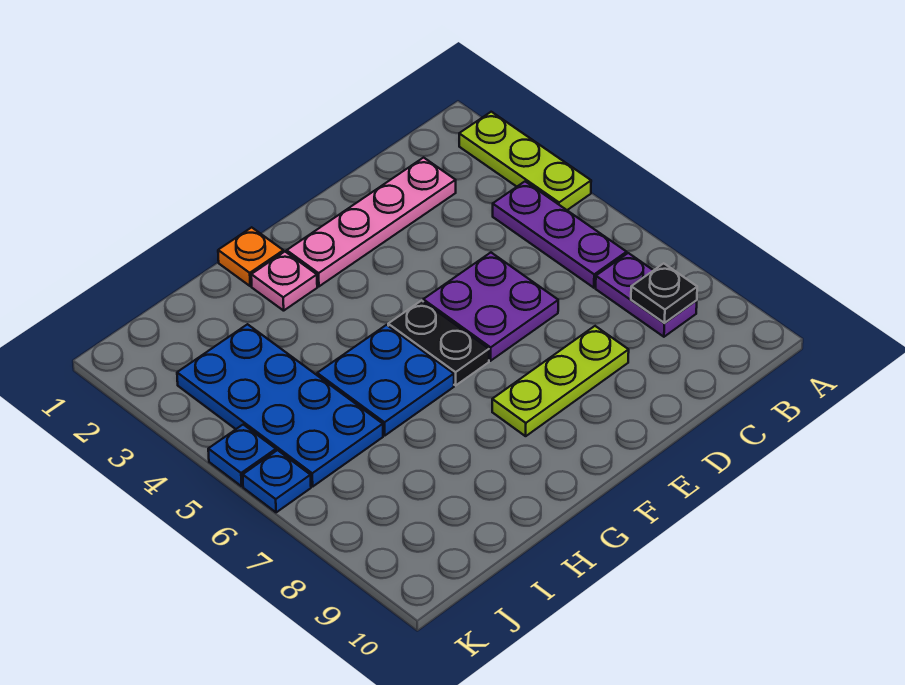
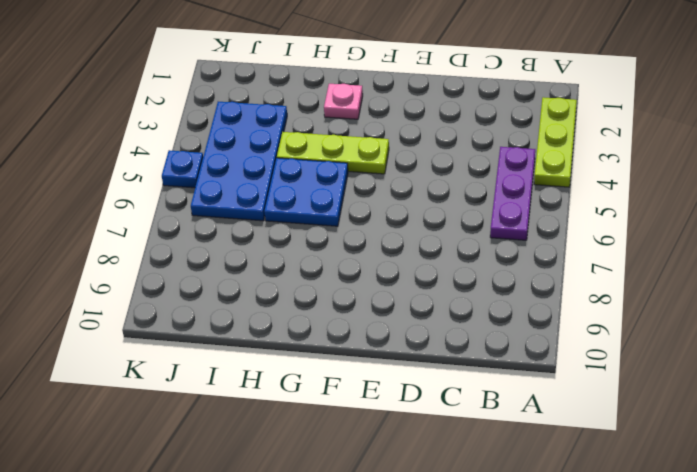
lime 1x3 plate [277,132,389,174] -> lime 1x3 plate moved to [492,326,629,436]
none -> purple 1x2 plate [596,253,697,337]
none -> pink 1x4 plate [287,158,456,286]
none -> purple 2x2 plate [423,253,558,361]

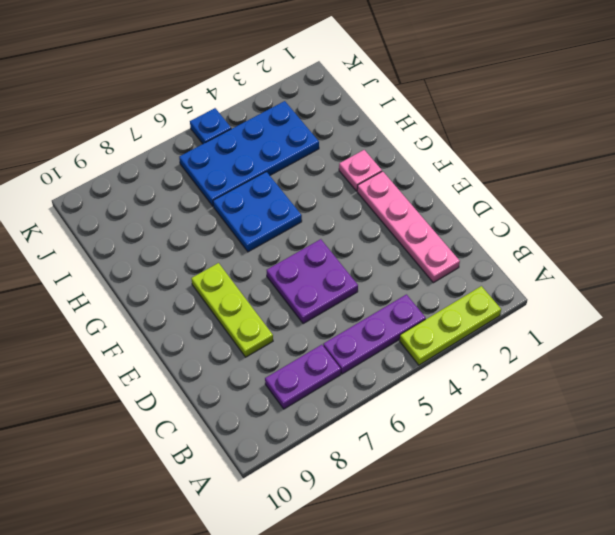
none -> black 1x2 plate [388,301,489,385]
none -> orange 1x1 plate [218,227,283,286]
none -> blue 1x1 plate [243,450,311,512]

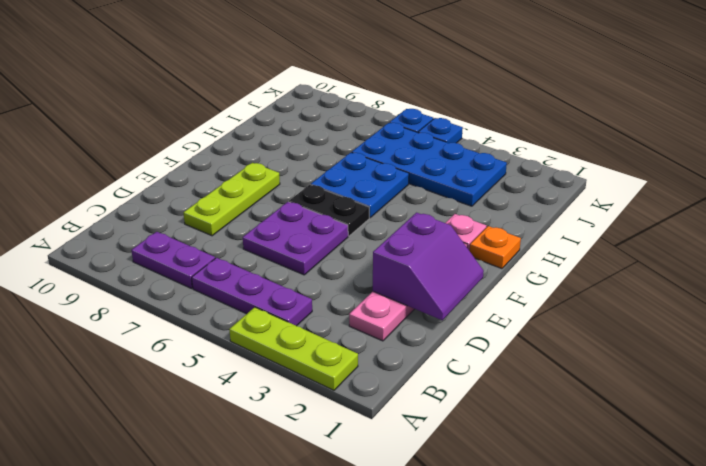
purple 2x2 slope [373,213,484,320] -> none
none -> black 1x1 plate [631,263,697,323]

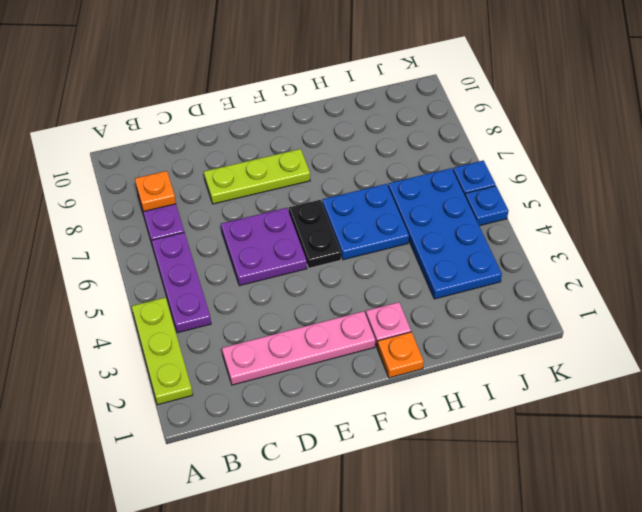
orange 1x1 plate [135,171,176,212] -> black 1x1 plate [631,263,697,323]

